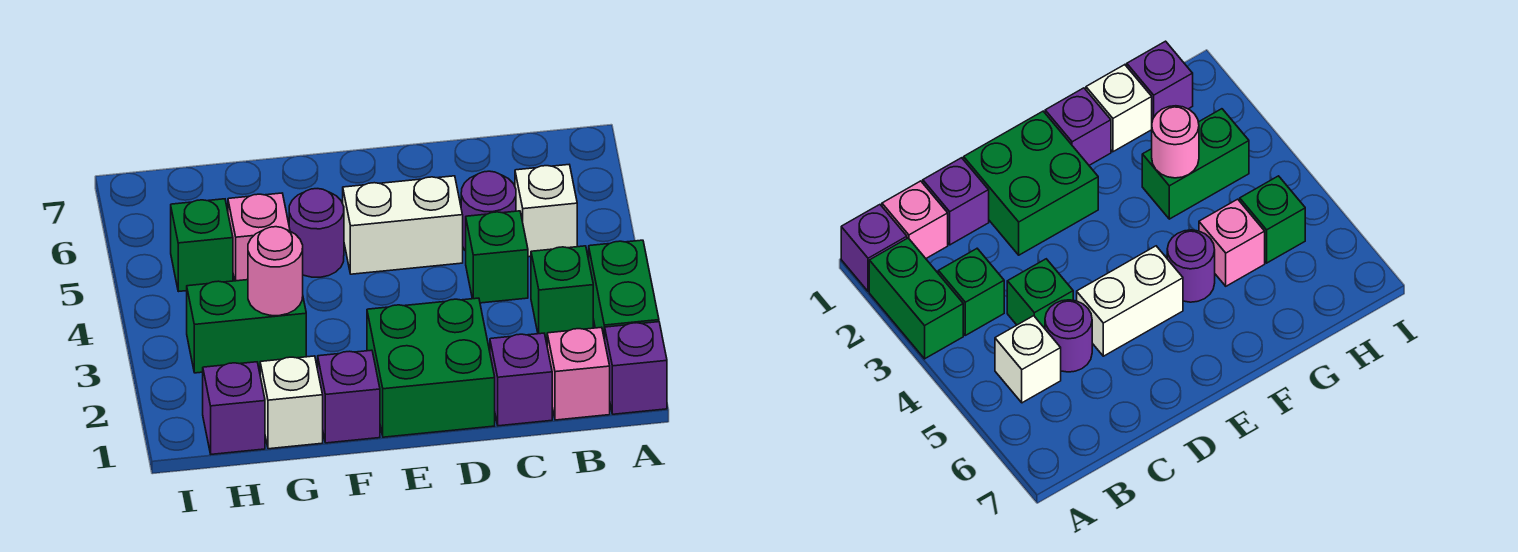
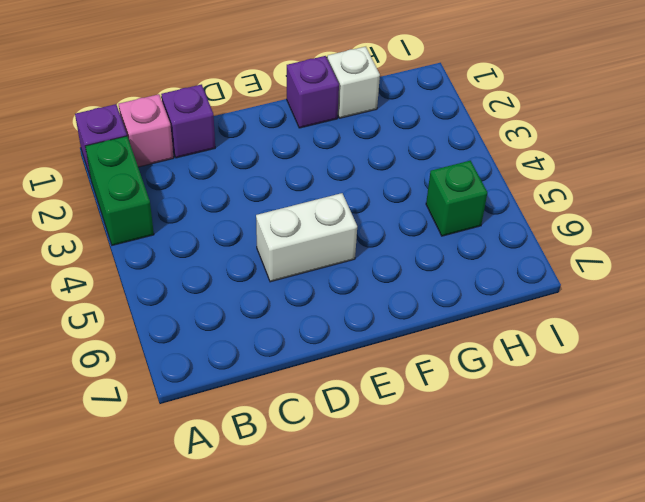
none -> green 1x1 brick [531,246,593,338]
none -> white 1x1 brick [515,165,577,257]
none -> green 1x1 brick [466,211,528,303]

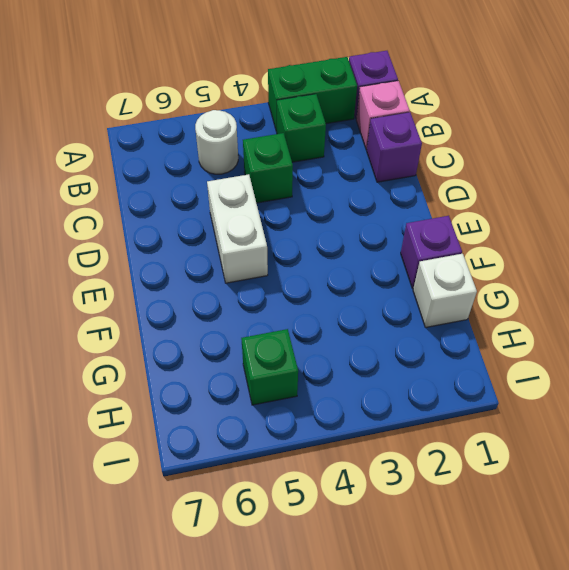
white 1x1 round brick [195,110,238,174] -> white 1x1 brick [515,165,577,257]
none -> purple 1x1 round brick [461,171,516,251]
none -> green 2x2 brick [367,298,495,437]
none -> purple 1x1 round brick [289,189,344,277]

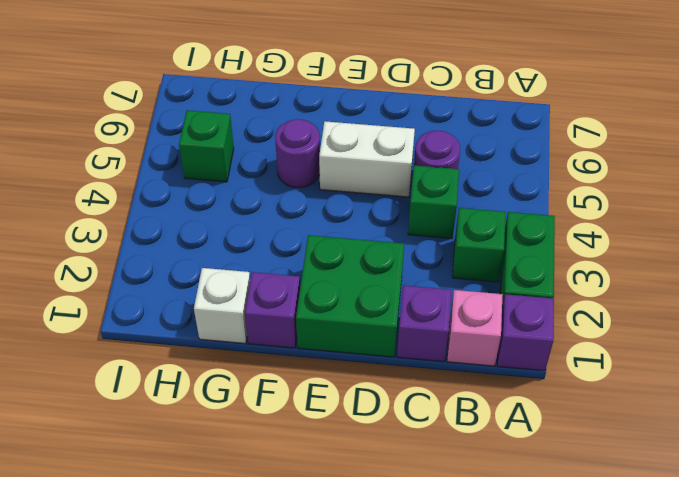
none -> white 1x1 brick [515,165,577,257]
none -> green 1x2 brick [187,280,306,373]
none -> pink 1x1 brick [228,193,290,281]

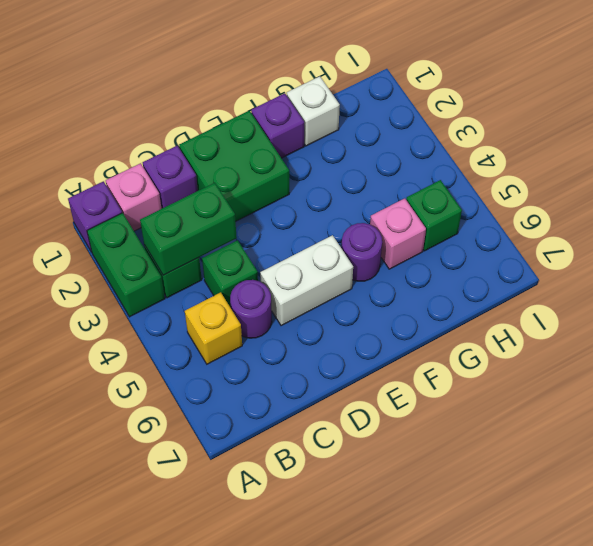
green 1x2 brick [140,183,237,275] -> green 1x2 brick moved to [187,280,306,373]
yellow 1x1 brick [185,292,242,364] -> white 1x1 brick [515,165,577,257]
none -> purple 1x1 brick [203,362,265,454]
none -> pink 1x1 round brick [248,227,303,316]

